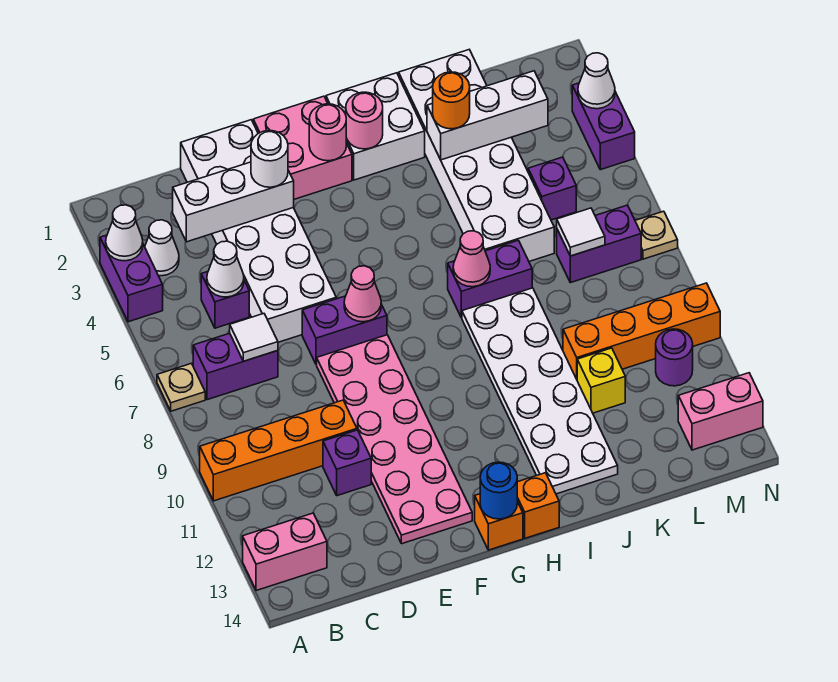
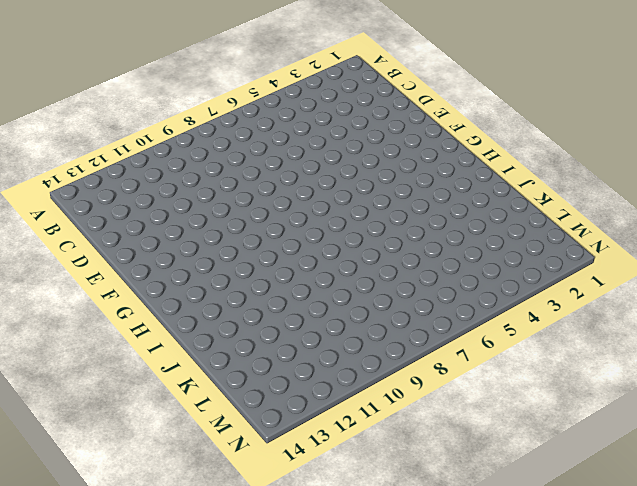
none -> purple 1x2 brick [100,235,163,322]
none -> tan 1x1 plate [157,363,205,411]
none -> orange 1x4 brick [200,400,357,501]
none -> pink 1x2 brick [243,513,327,591]

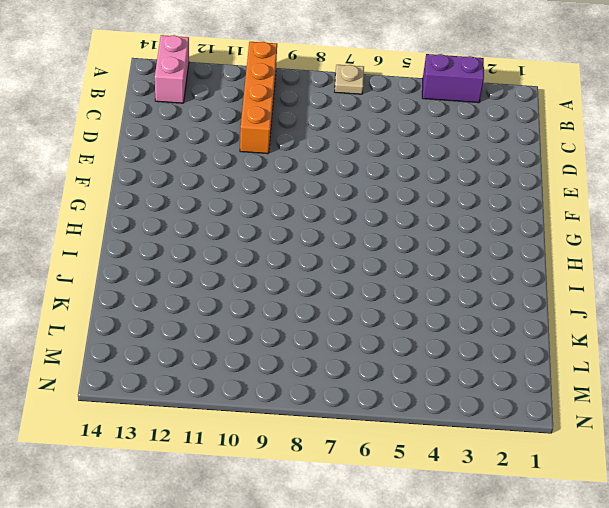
none -> white 1x1 cone [145,220,179,276]
none -> purple 1x2 brick [193,333,278,400]
none -> purple 1x1 brick [201,272,249,328]
none -> white 2x6 brick [181,120,336,342]

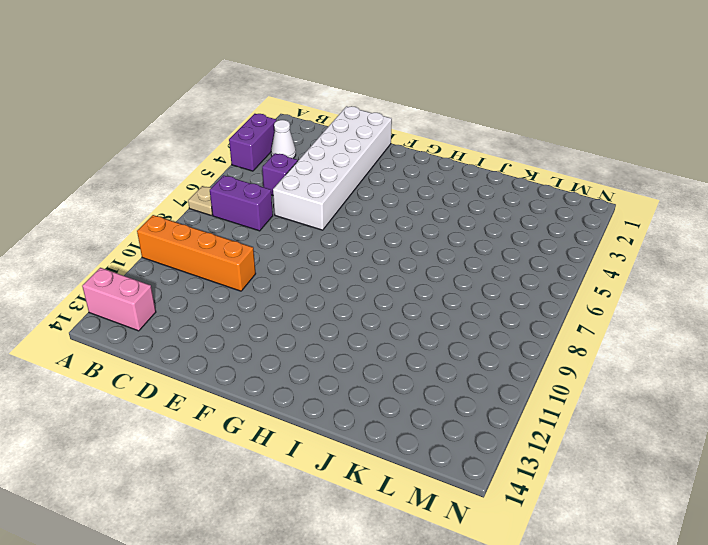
none -> purple 1x1 brick [323,430,371,496]
none -> purple 1x2 brick [302,296,387,365]
none -> pink 2x6 plate [317,335,472,544]
none -> pink 2x2 brick [253,96,352,199]

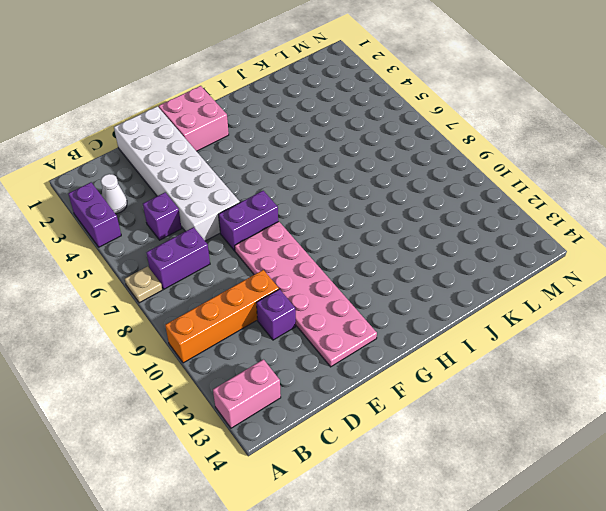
none -> orange 1x1 brick [475,494,523,550]
none -> white 2x2 brick [326,73,425,180]
none -> orange 1x1 brick [517,473,559,538]
none -> purple 1x2 brick [448,240,532,318]

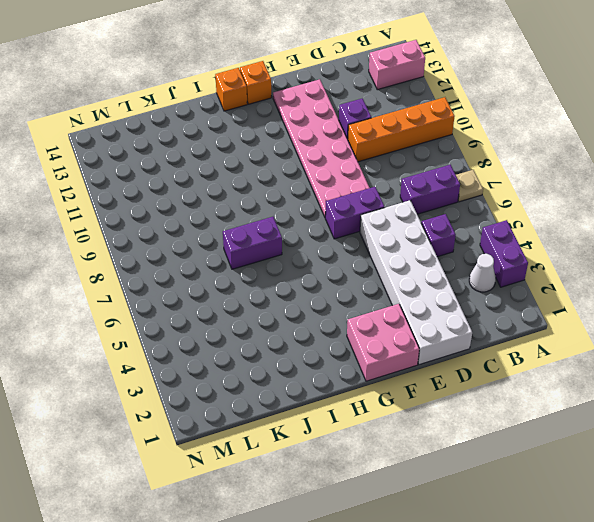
none -> white 2x2 brick [326,73,425,180]
none -> white 2x6 plate [462,288,618,494]
none -> white 2x6 brick [399,50,554,261]
none -> orange 1x4 brick [563,283,720,379]

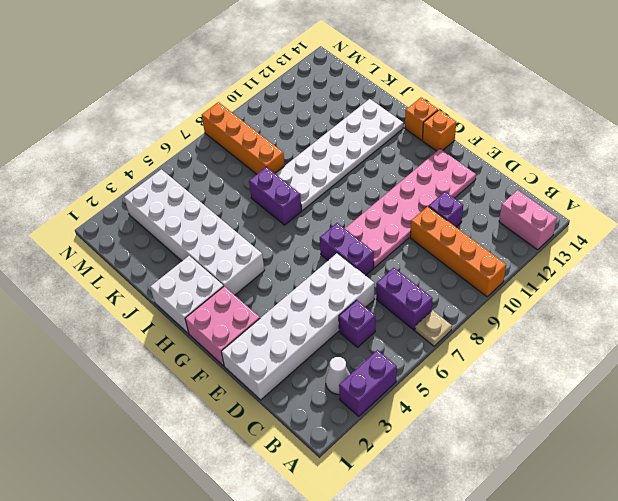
white 2x6 brick [124,169,264,295] -> white 2x6 brick turned to [399,50,554,261]
orange 1x4 brick [202,102,285,174] -> orange 1x4 brick moved to [563,283,720,379]
none -> yellow 1x1 brick [577,348,625,413]
none -> purple 1x1 brick [528,157,576,220]
none -> purple 1x2 brick [557,205,641,283]
none -> purple 1x1 round brick [656,329,693,386]

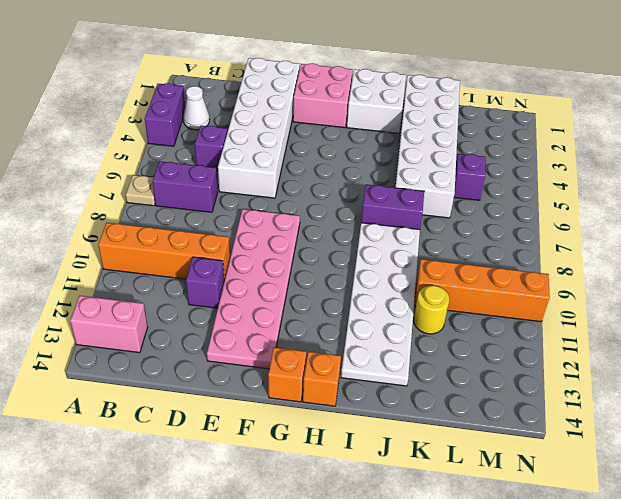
yellow 1x1 round brick [414,286,449,334] -> yellow 1x1 brick [577,348,625,413]
none -> purple 1x2 brick [302,296,387,365]
none -> purple 1x2 brick [557,205,641,283]
none -> purple 1x1 round brick [656,329,693,386]
none -> pink 1x2 brick [678,373,763,450]

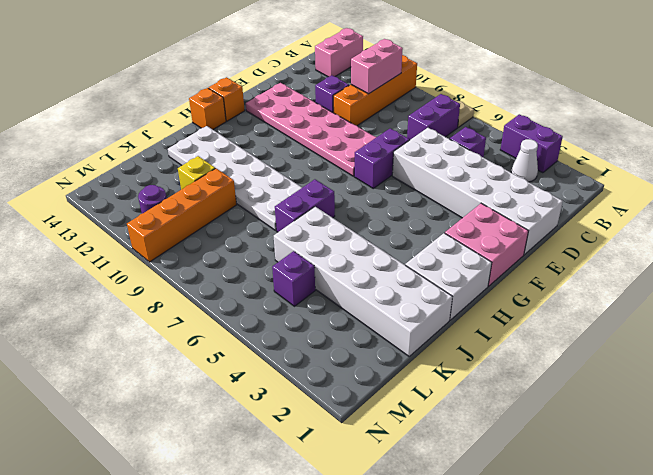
pink 1x2 brick [351,39,403,94] -> pink 1x2 brick moved to [678,373,763,450]
none -> purple 1x2 brick [557,205,641,283]
none -> purple 1x2 brick [572,83,635,170]
none -> tan 1x1 plate [635,211,678,259]
none -> white 1x1 cone [106,205,143,261]

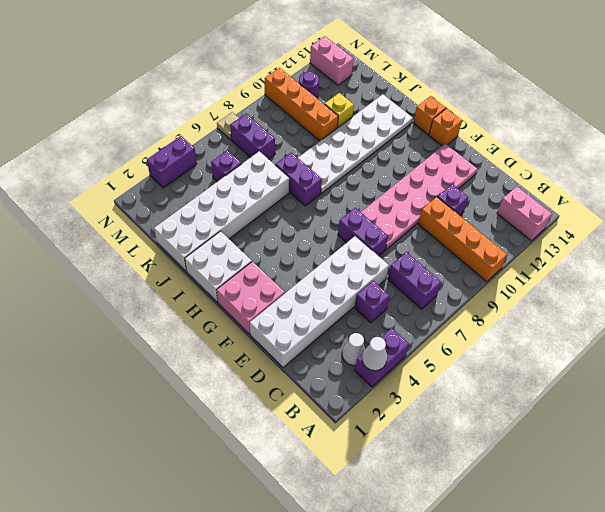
none -> tan 1x1 plate [157,363,205,411]
none -> white 1x3 brick [173,162,294,242]
none -> white 1x1 cone [207,241,244,297]
none -> white 1x1 tile [230,314,278,361]

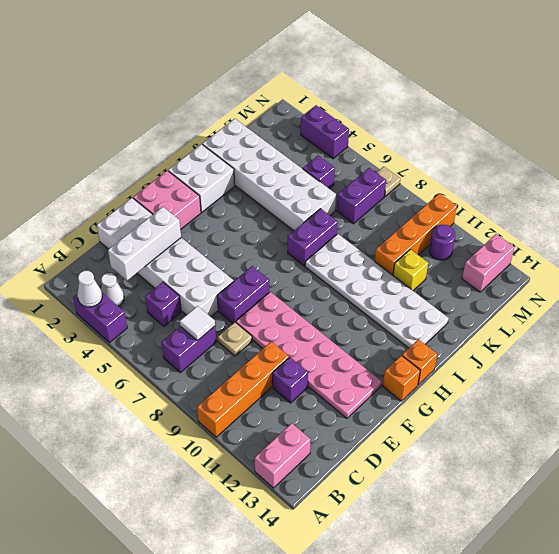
tan 1x1 plate [218,322,252,356] -> tan 1x1 plate moved to [157,363,205,411]
none -> white 1x1 cone [207,241,244,297]
none -> pink 1x1 cone [344,266,381,322]
none -> pink 1x1 round brick [309,104,346,161]
none -> blue 1x1 round brick [480,462,517,519]

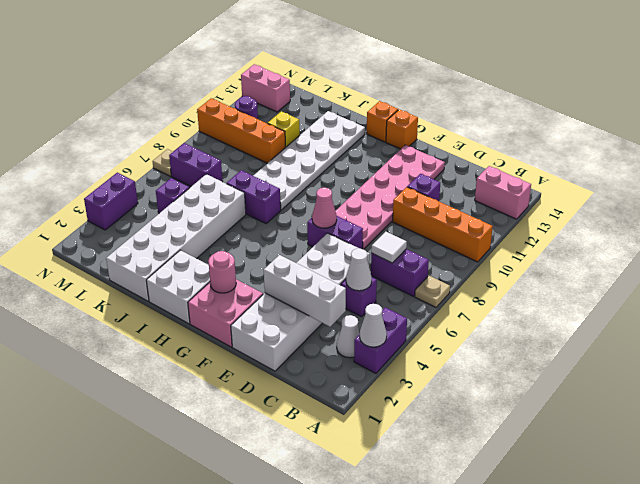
none -> blue 1x1 round brick [480,462,517,519]
none -> pink 1x1 round brick [346,92,383,149]
none -> pink 1x1 cone [453,231,490,287]
none -> white 1x3 brick [427,71,548,160]

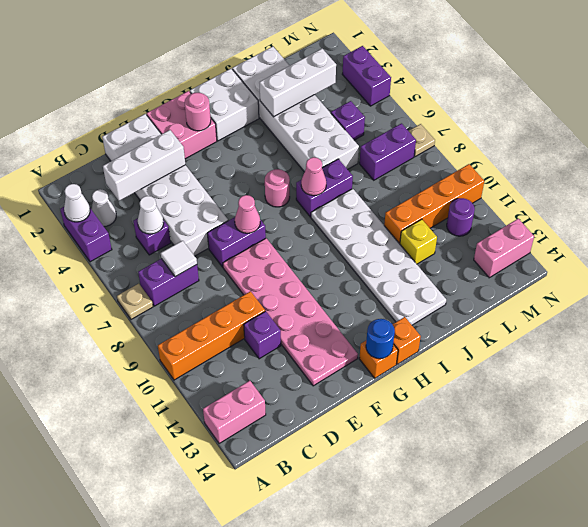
pink 1x1 round brick [265,169,290,207] -> pink 1x1 round brick moved to [346,92,383,149]
none -> white 1x1 tile [557,208,605,256]
none -> white 1x1 cone [578,53,615,109]
none -> white 1x1 round brick [251,131,288,187]
none -> orange 1x1 round brick [433,72,470,129]

